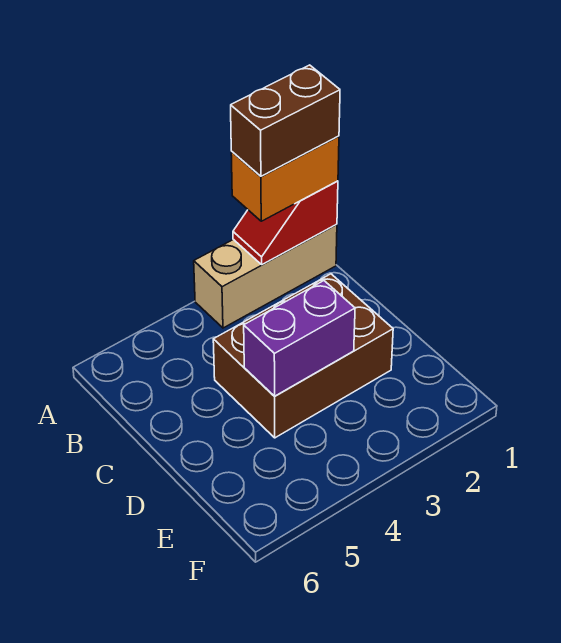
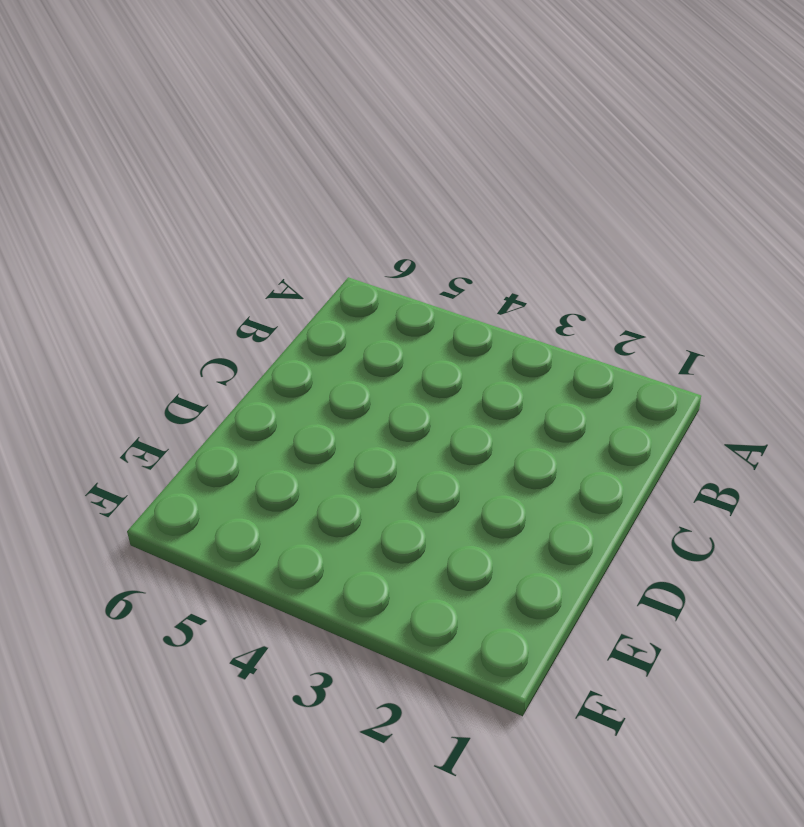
none -> tan 1x3 brick [194,224,337,328]
none -> brown 2x3 brick [213,274,393,438]

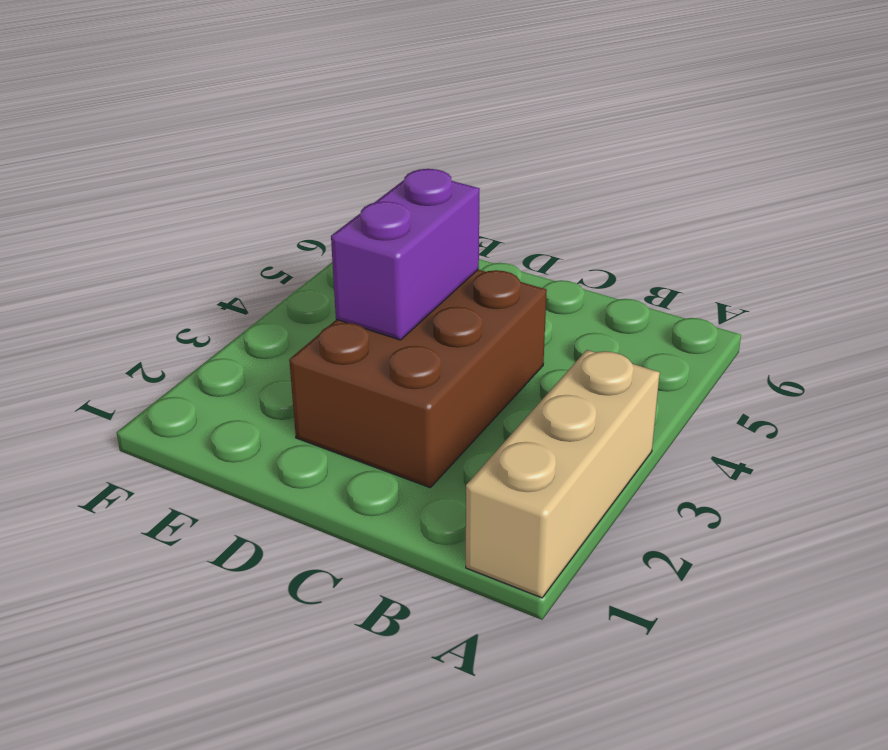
none -> red 1x2 slope [233,181,338,264]
none -> orange 1x2 brick [231,136,339,221]

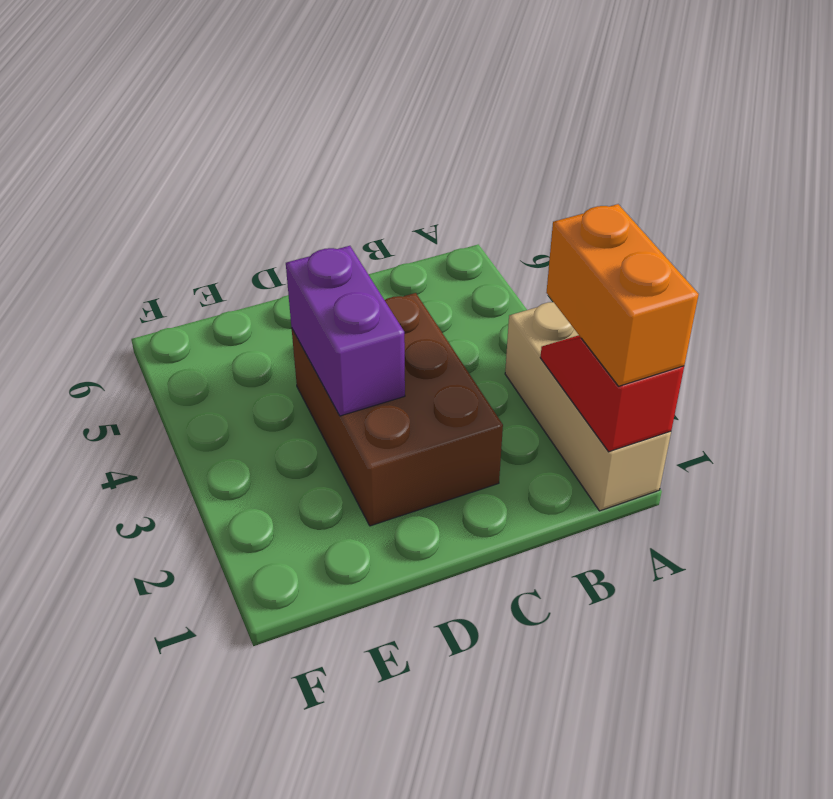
none -> brown 1x2 brick [231,65,340,176]

